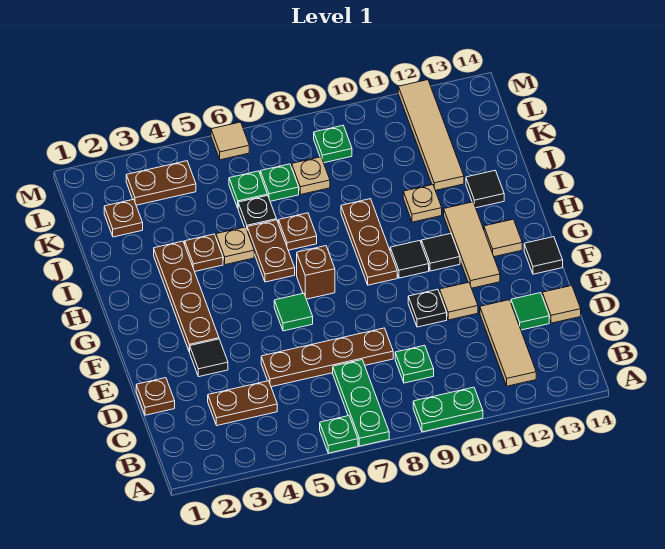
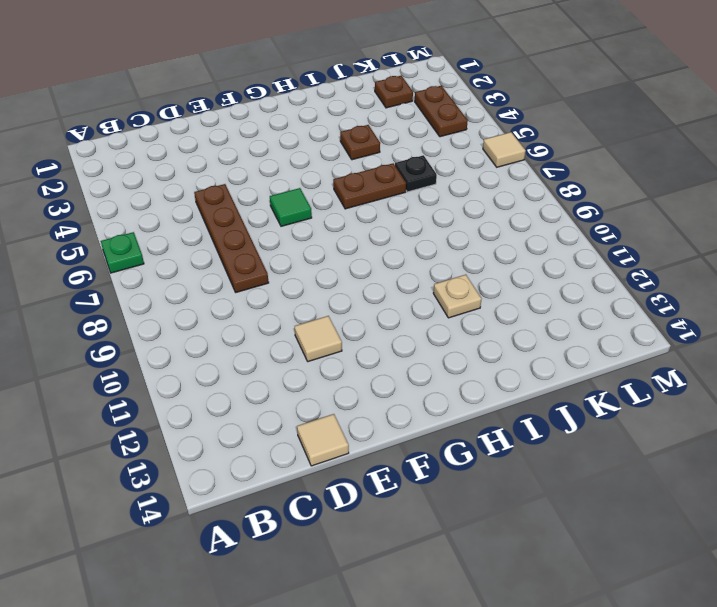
none -> green 1x3 plate [333,360,389,446]
none -> green 1x2 plate [413,387,483,432]
none -> tan 1x3 tile [480,300,536,386]
none -> brown 1x2 plate [208,381,277,425]

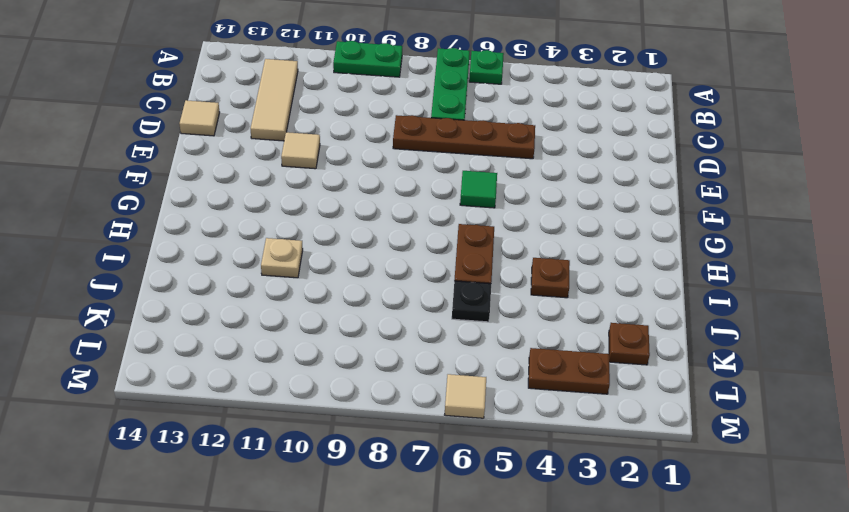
none -> brown 1x2 plate [208,381,277,425]
none -> green 1x1 plate [395,345,434,383]
none -> brown 1x1 plate [136,378,175,415]
none -> green 1x1 tile [511,293,549,330]

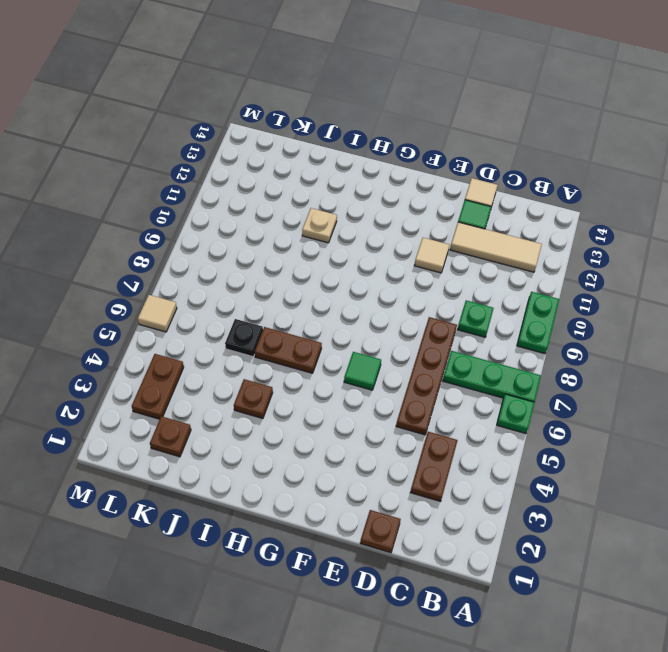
none -> black 1x1 tile [190,339,228,377]
none -> black 1x1 plate [408,289,447,327]
none -> brown 1x4 plate [154,241,219,352]
none -> tan 1x3 tile [444,202,500,288]

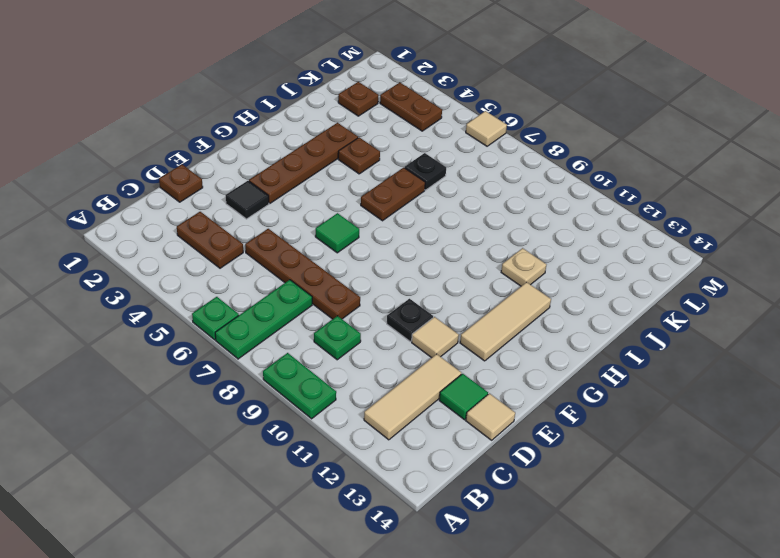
none -> black 1x1 tile [524,237,563,274]
none -> brown 1x1 brick [297,246,335,299]
none -> brown 1x3 plate [341,199,397,285]
none -> black 1x1 tile [390,241,429,278]

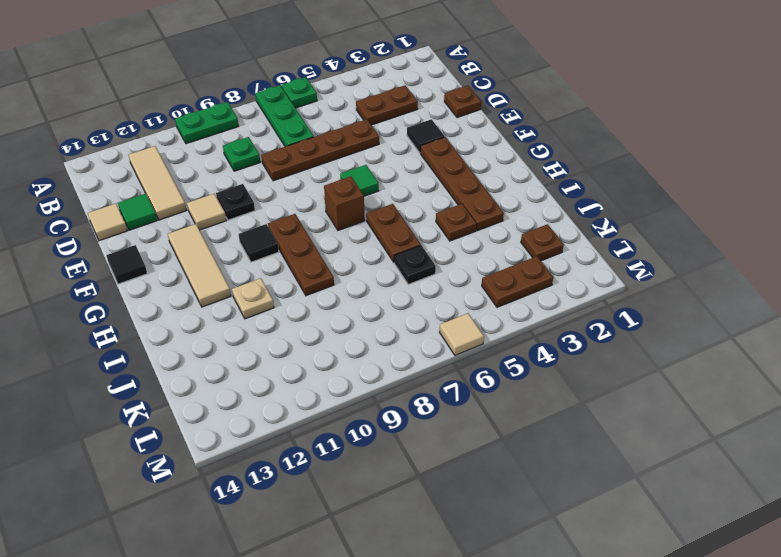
none -> black 1x1 tile [421,234,460,271]
none -> tan 1x1 tile [484,219,522,257]
none -> tan 1x1 plate [216,227,254,265]
none -> brown 1x1 plate [278,213,317,250]

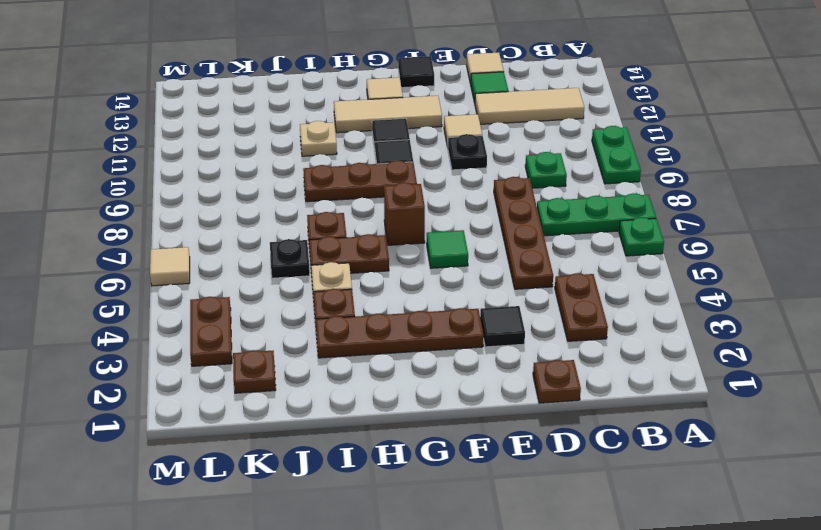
none -> black 1x1 tile [466,171,504,208]
none -> tan 1x4 tile [398,80,464,190]
none -> green 1x1 plate [229,171,267,208]
none -> green 1x1 plate [260,164,299,201]

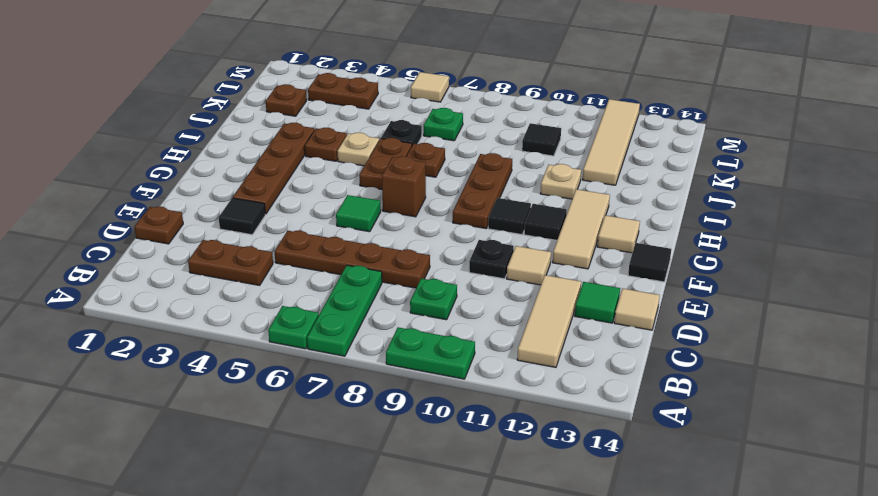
black 1x1 tile [522,123,561,156] -> black 1x1 tile moved to [466,171,504,208]
none -> green 1x1 plate [229,171,267,208]
none -> tan 1x1 plate [292,157,330,195]
none -> green 1x1 plate [314,125,352,163]

